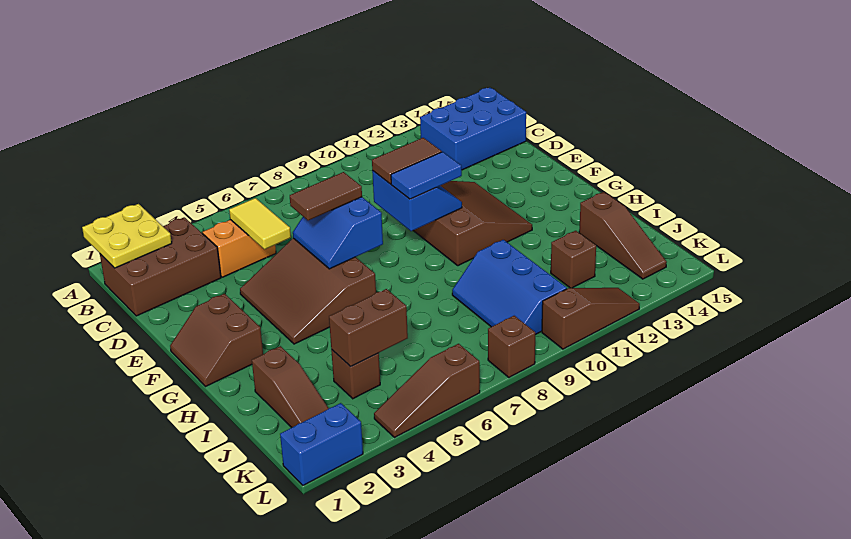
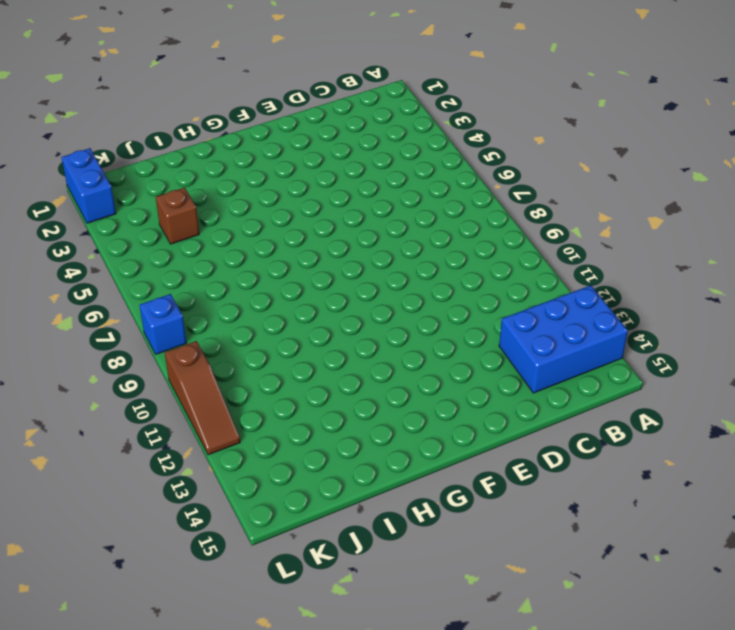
blue 2x3 brick [499,285,628,393] -> blue 2x3 brick turned to [420,87,526,170]
blue 1x1 brick [140,294,186,354] -> brown 1x1 brick [488,316,535,377]
none -> brown 2x3 brick [100,217,221,316]
none -> orange 1x2 brick [203,220,276,277]
none -> brown 3x3 slope [240,238,376,344]

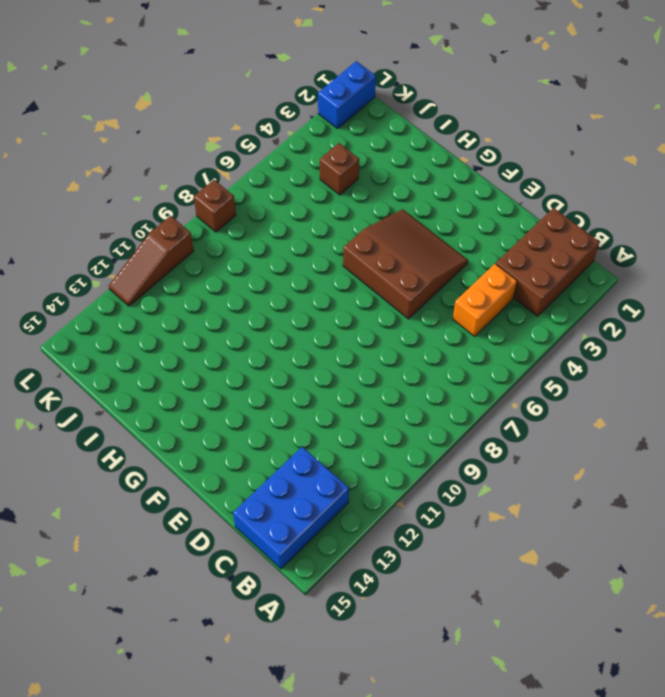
none -> brown 3x3 slope [413,181,532,266]
none -> brown 2x2 slope [170,294,263,386]
none -> brown 1x3 slope [252,346,329,427]

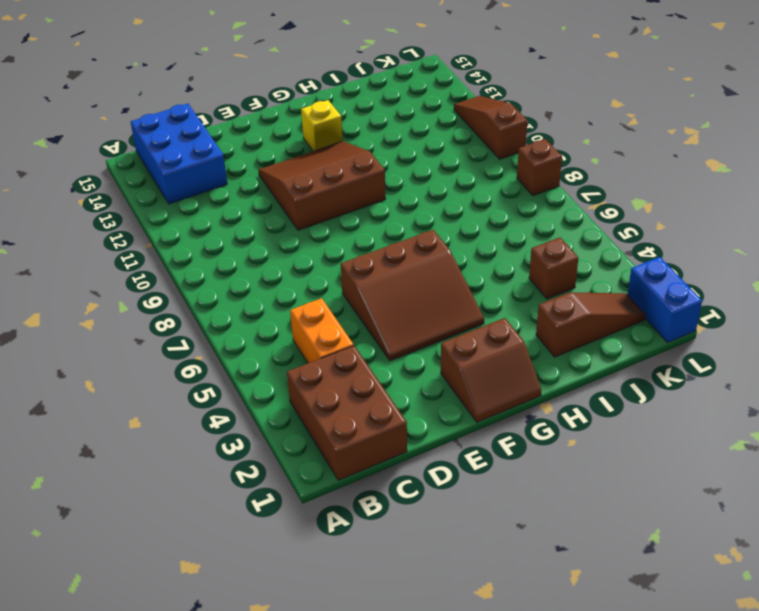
yellow 1x1 brick [301,100,343,151] -> none
none -> blue 2x3 slope [452,240,567,335]
none -> brown 1x3 slope [579,192,667,279]
none -> brown 1x1 brick [551,231,596,288]

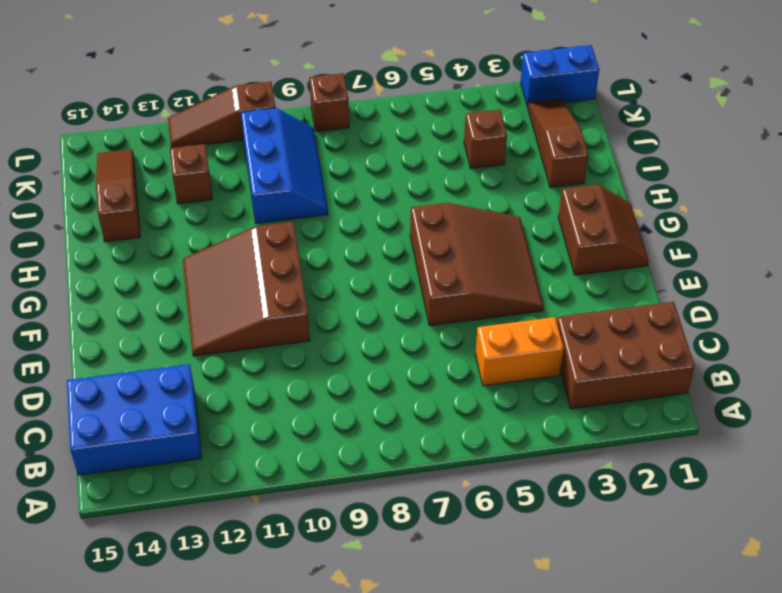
none -> brown 1x3 slope [374,344,480,438]
none -> yellow 2x2 plate [82,204,172,268]
none -> yellow 1x2 tile [229,198,291,249]

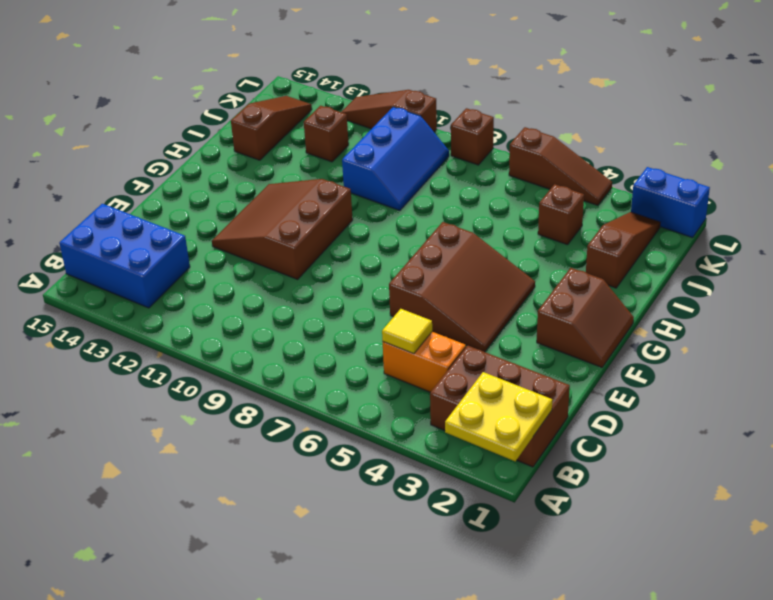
yellow 1x1 tile [382,309,432,354] -> yellow 1x2 tile [229,198,291,249]
none -> blue 2x2 slope [293,197,383,269]
none -> blue 2x2 slope [372,171,462,231]
none -> brown 1x2 brick [329,289,408,366]

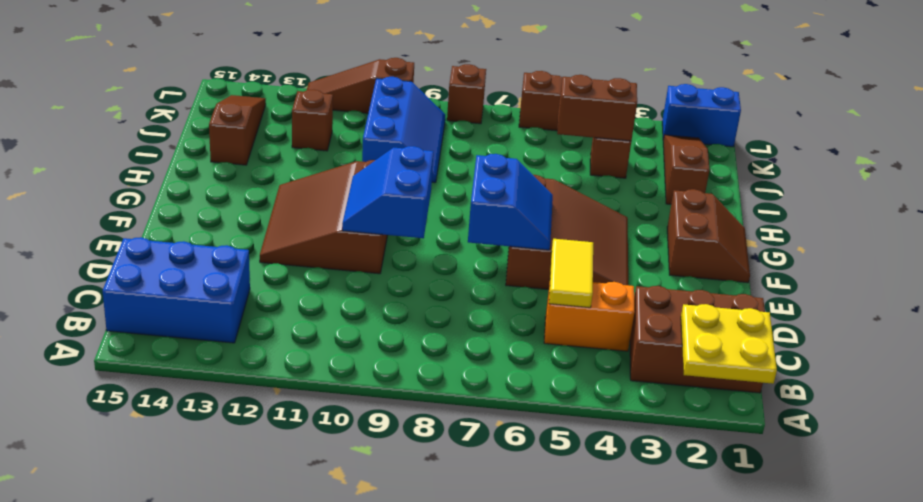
none -> brown 1x2 tile [290,172,362,220]
none -> brown 1x2 tile [372,138,442,184]
none -> blue 1x2 tile [391,152,462,199]

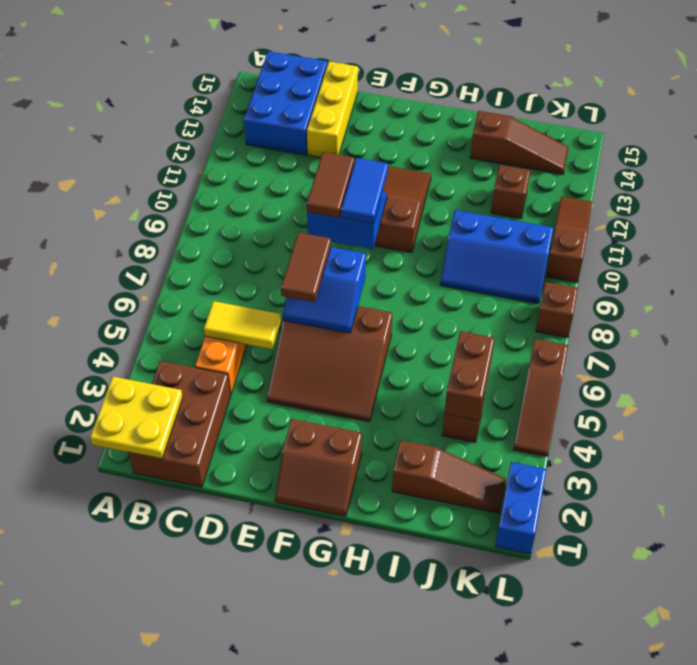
yellow 1x3 brick [307,62,358,158] -> none

